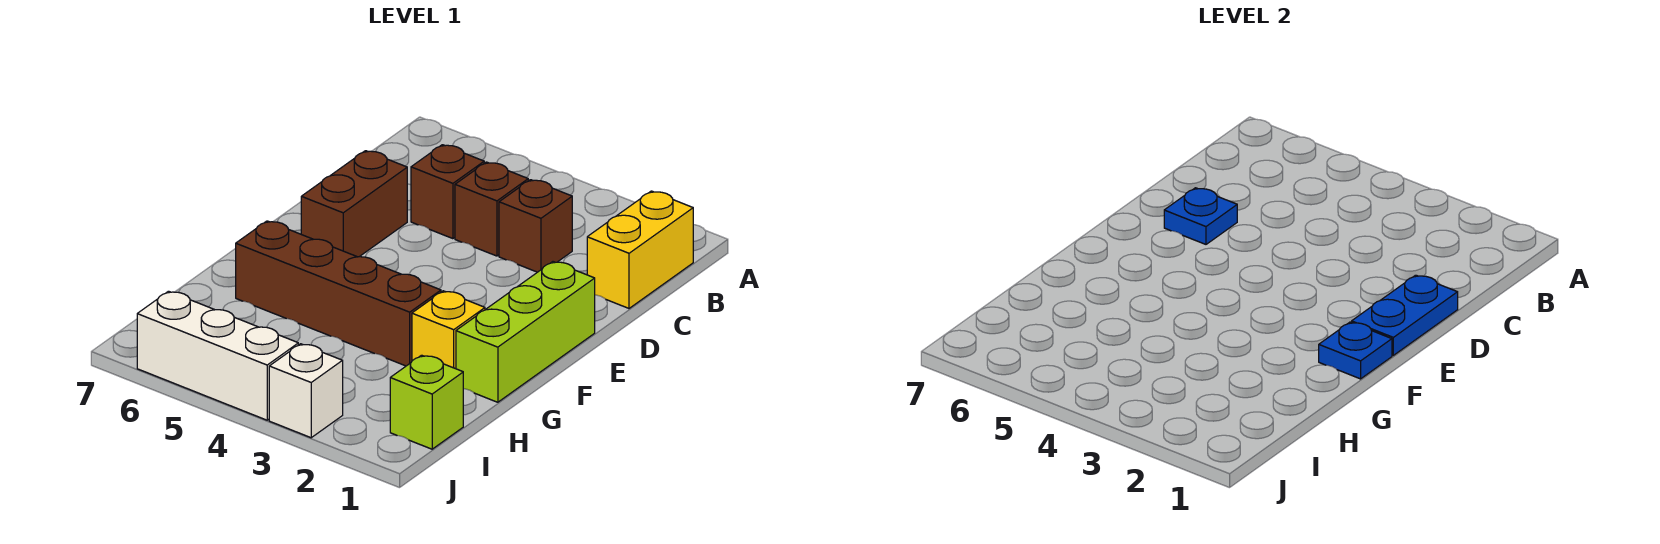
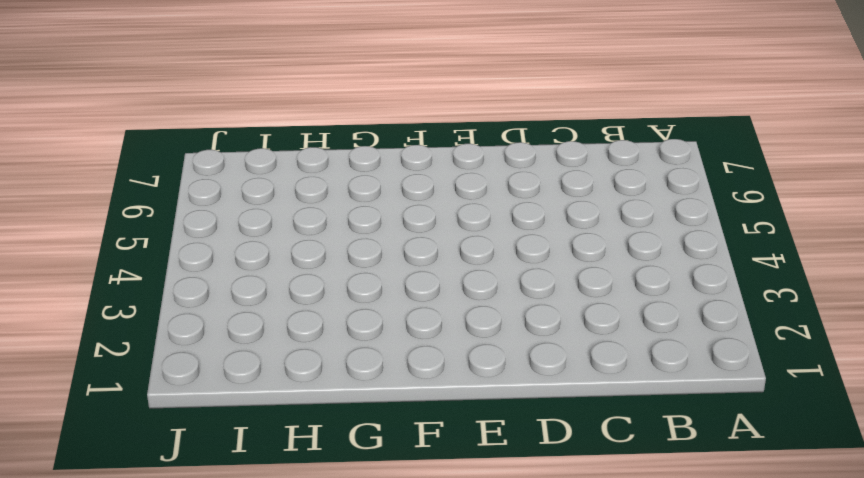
none -> yellow 1x2 brick [587,191,693,308]
none -> brown 1x1 brick [499,180,572,272]
none -> brown 1x1 brick [455,162,528,256]

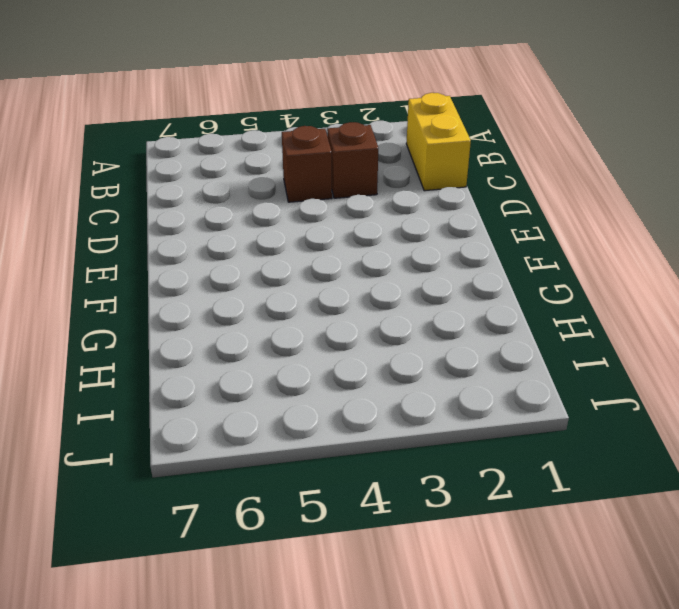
none -> brown 1x1 brick [411,145,484,239]
none -> brown 1x2 brick [301,151,407,257]
none -> lime 1x3 brick [456,262,595,402]

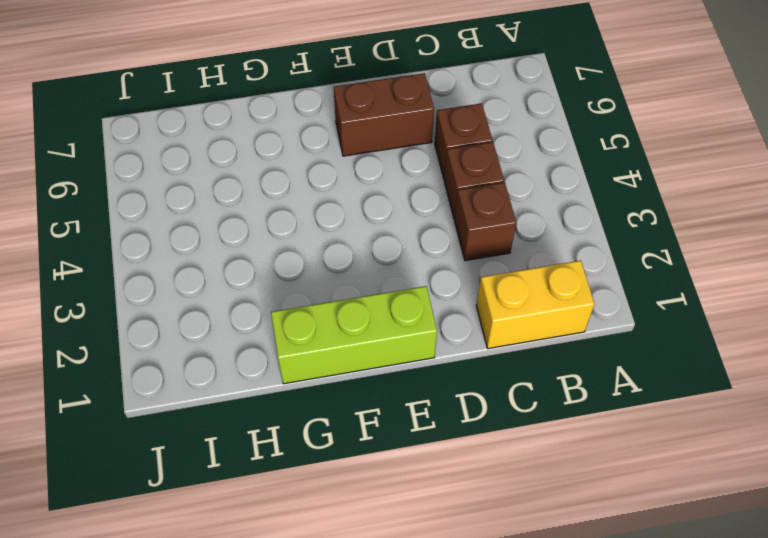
none -> yellow 1x1 brick [412,291,485,369]
none -> brown 1x4 brick [236,221,441,366]
none -> lime 1x1 brick [390,355,463,449]

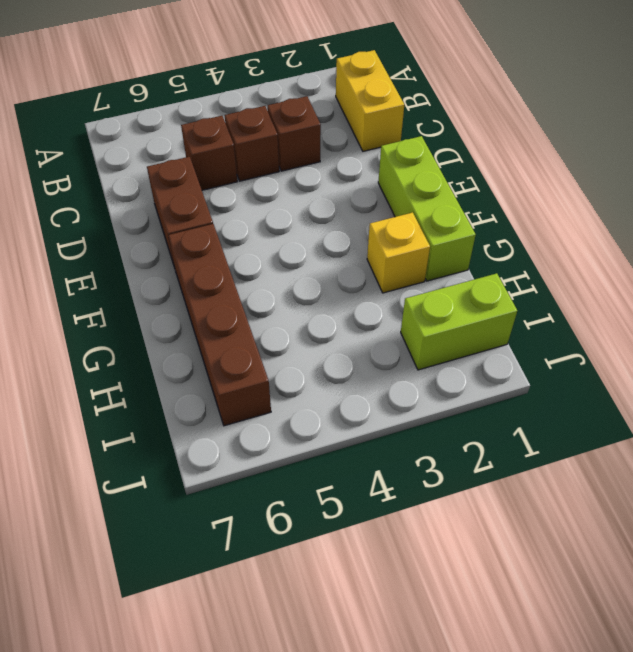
brown 1x4 brick [168,224,271,426] -> brown 1x4 brick turned to [236,221,441,366]
lime 1x2 brick [401,273,517,370] -> lime 1x1 brick [390,355,463,449]
none -> white 1x1 brick [269,344,343,438]
none -> white 1x3 brick [137,291,298,420]
none -> blue 1x2 plate [1352,275,1458,355]

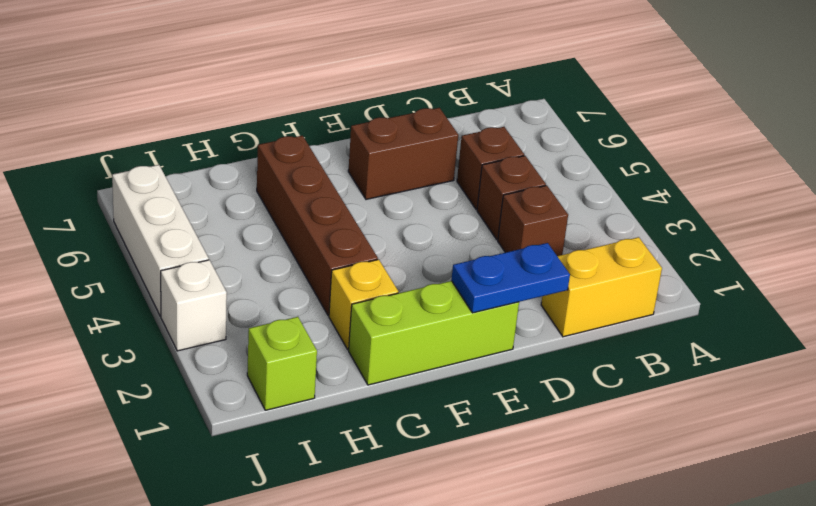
none -> blue 1x1 plate [1164,188,1237,244]
none -> blue 1x1 plate [1319,322,1392,379]

